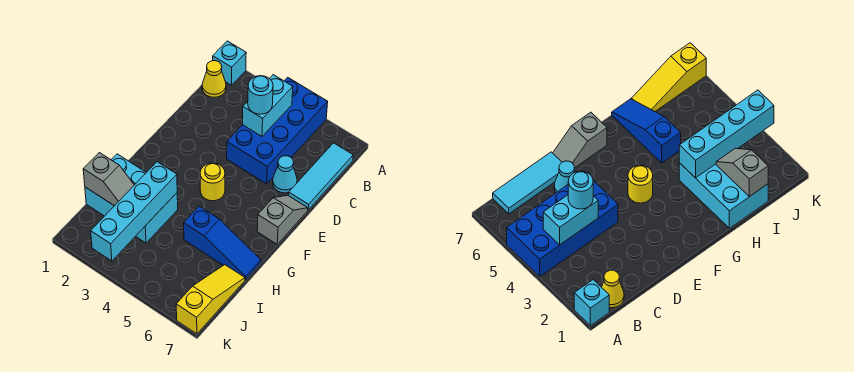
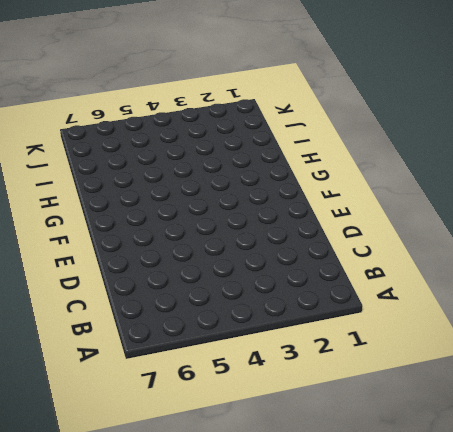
none -> cyan 1x1 brick [213,41,246,85]
none -> blue 2x4 brick [227,77,328,184]
none -> yellow 1x1 cone [202,61,226,97]

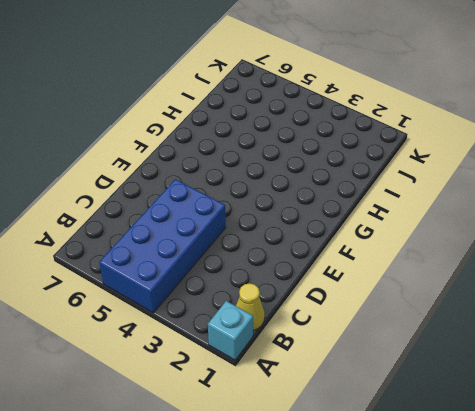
none -> cyan 1x3 tile [289,143,353,210]
none -> cyan 1x1 cone [273,156,297,193]
none -> grey 1x2 slope [257,195,308,244]

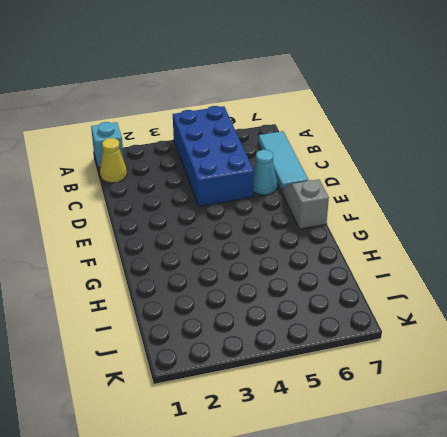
none -> yellow 1x1 round brick [200,163,225,201]
none -> cyan 2x3 brick [85,154,178,243]
none -> blue 1x3 slope [184,206,261,279]

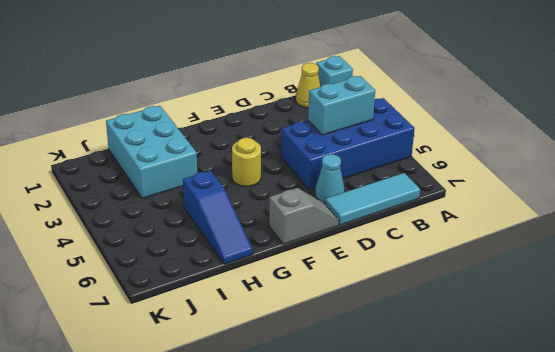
none -> yellow 1x3 slope [176,265,245,334]
none -> cyan 1x4 brick [91,162,177,261]
none -> grey 1x2 slope [83,153,134,206]

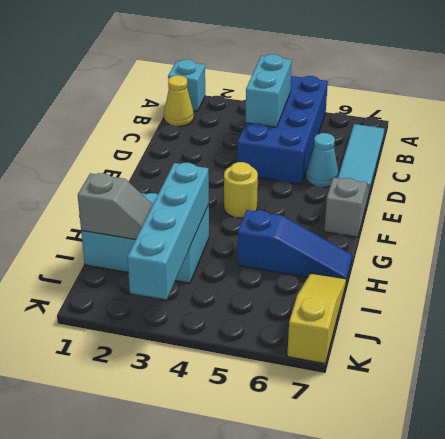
none -> cyan 1x1 round brick [248,76,273,114]

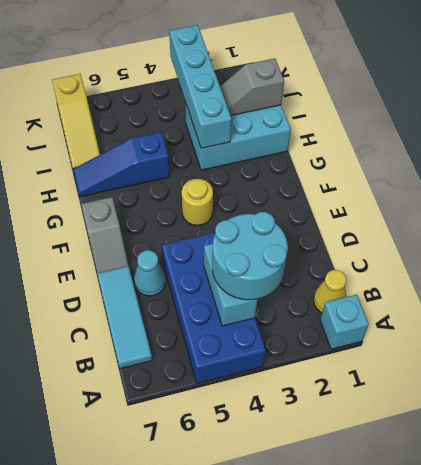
cyan 2x2 round brick [212,212,288,300] -> cyan 1x1 round brick [248,76,273,114]

